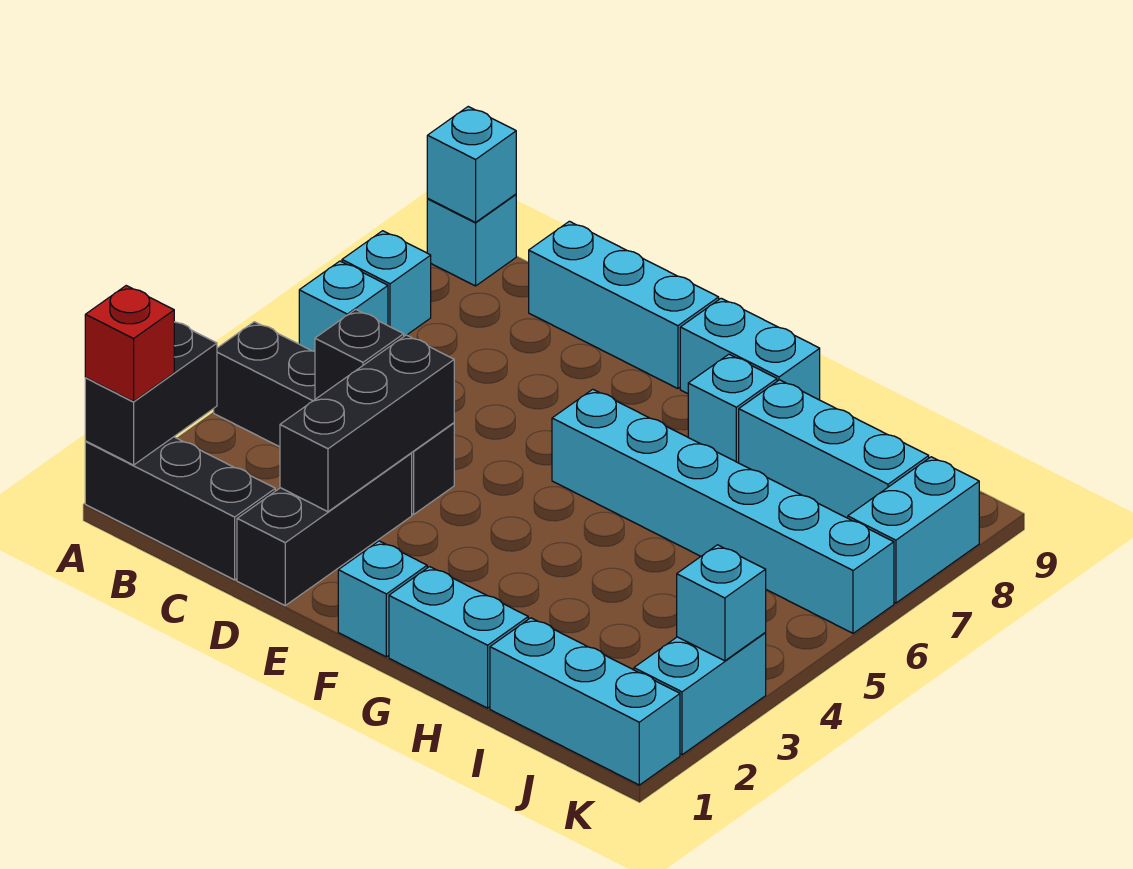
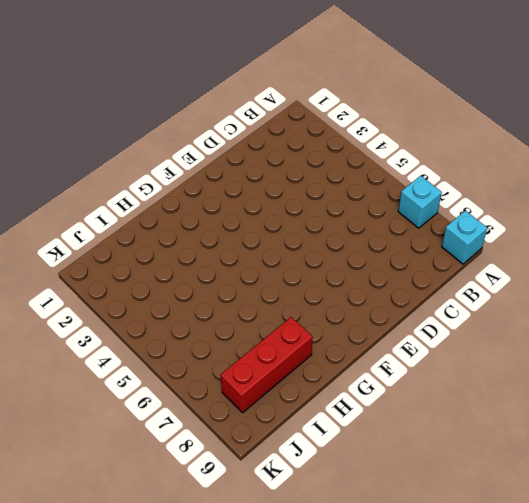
red 1x3 brick [220,317,312,412] -> cyan 1x3 brick [739,380,929,518]
none -> black 1x3 brick [85,437,275,580]
none -> black 1x4 brick [214,322,454,515]
none -> cyan 1x1 brick [299,261,388,351]

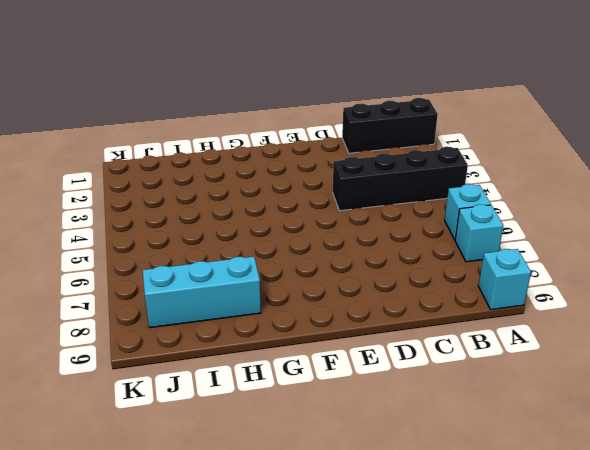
none -> cyan 1x3 brick [529,221,719,389]
none -> black 1x3 brick [237,453,412,605]
none -> cyan 1x1 brick [338,541,427,657]

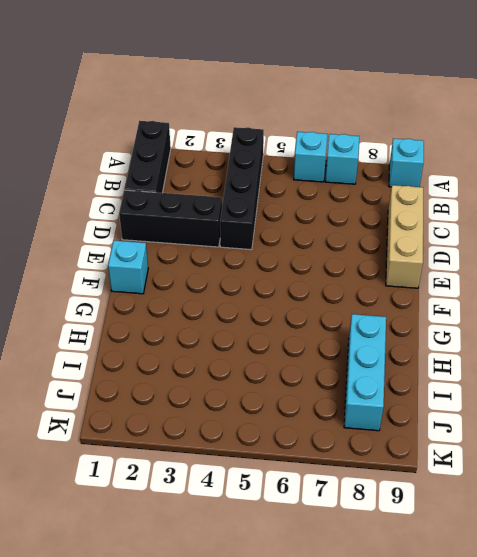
tan 1x3 brick [386,185,423,288] -> cyan 1x3 brick [529,221,719,389]
none -> cyan 1x6 brick [552,389,894,633]
none -> cyan 1x2 brick [680,298,820,400]
none -> cyan 1x2 brick [389,567,528,708]

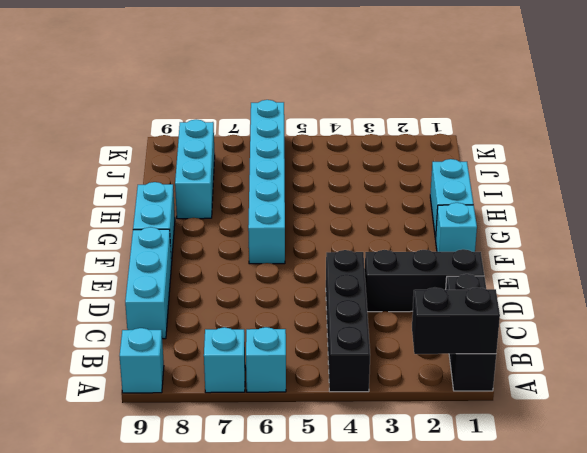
none -> cyan 1x1 brick [688,354,777,463]
none -> cyan 1x3 brick [490,618,680,785]
none -> cyan 1x2 brick [634,633,766,755]

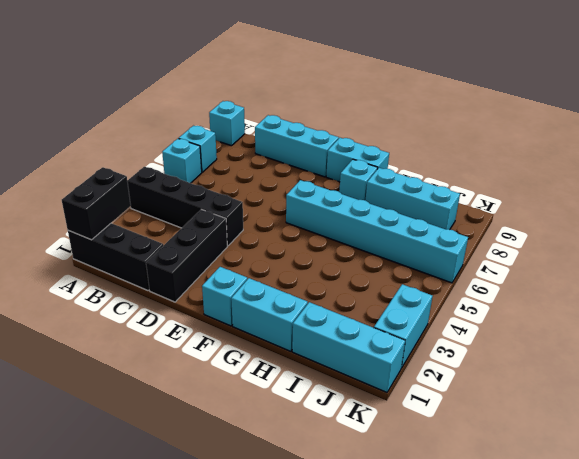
none -> cyan 1x2 brick [848,457,979,603]
none -> cyan 1x1 brick [427,107,516,222]
none -> black 1x1 brick [315,309,404,399]

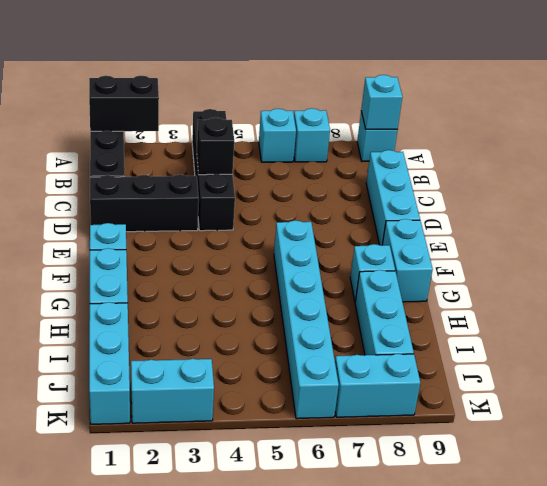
none -> black 1x3 brick [280,335,454,512]
none -> cyan 1x1 brick [677,545,766,661]
none -> red 1x1 brick [85,286,174,401]

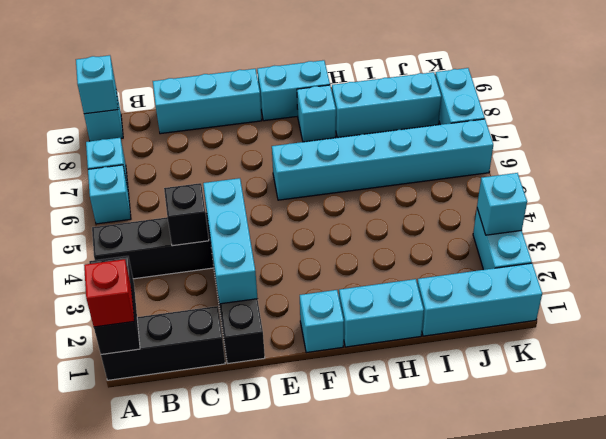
cyan 1x3 brick [203,178,258,304] -> black 1x3 brick [280,335,454,512]

